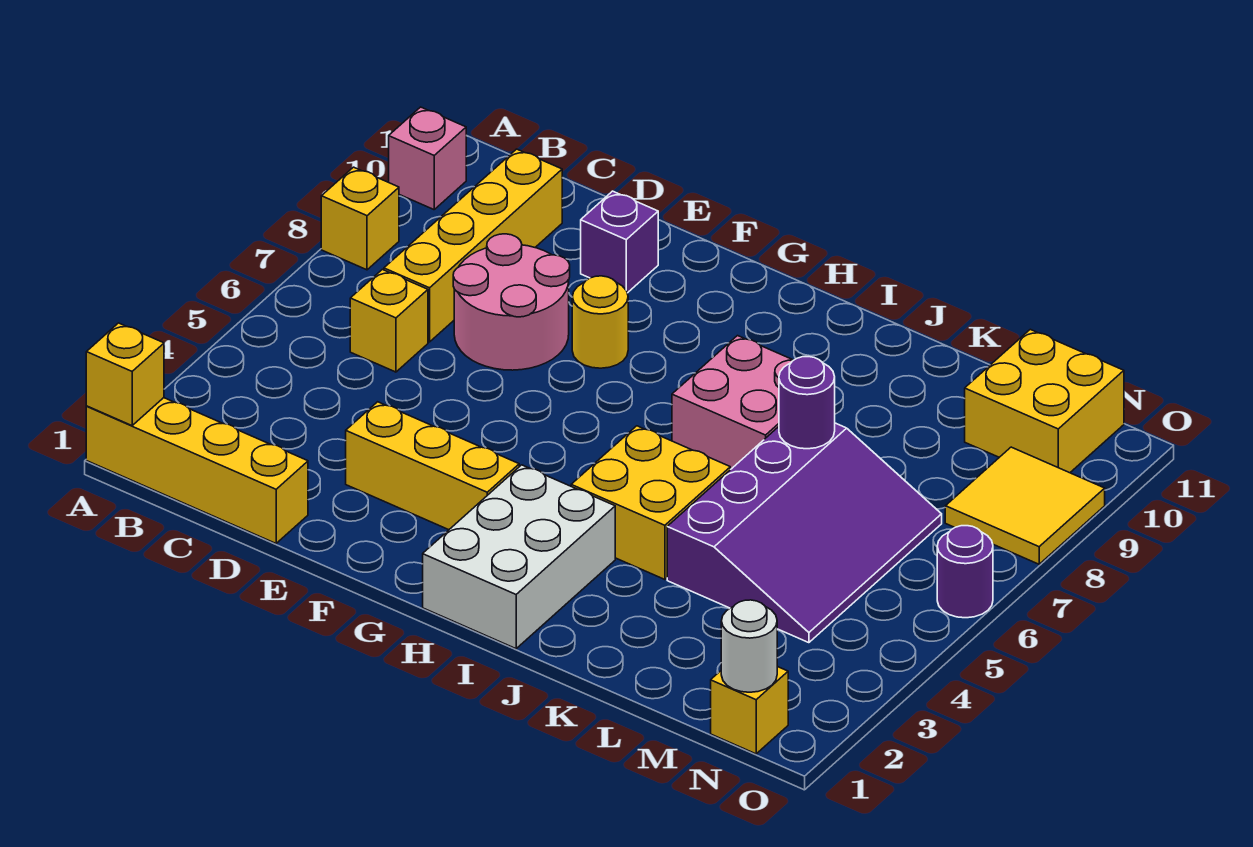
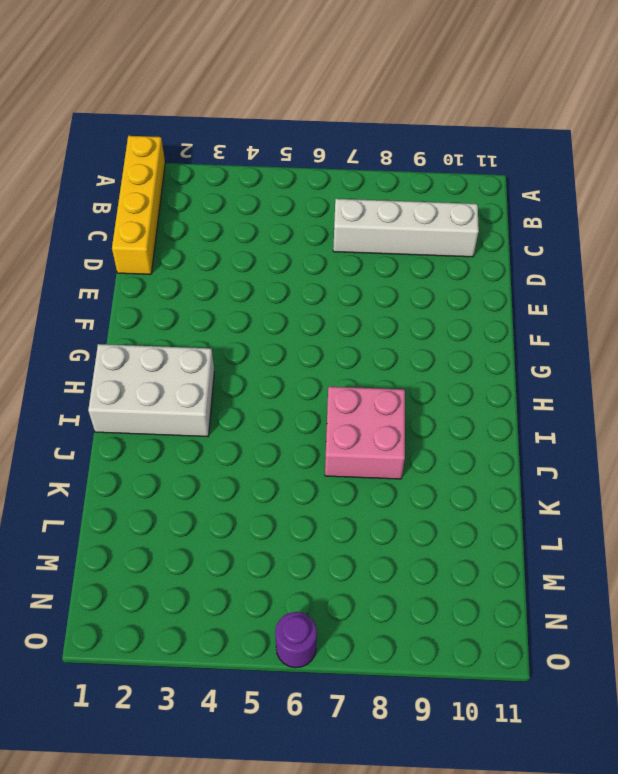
white 1x4 brick [333,199,479,257] -> yellow 1x4 brick [384,149,562,342]
none -> yellow 1x1 brick [321,167,399,270]
none -> pink 1x1 brick [389,107,466,210]
none -> yellow 1x1 brick [350,269,428,372]

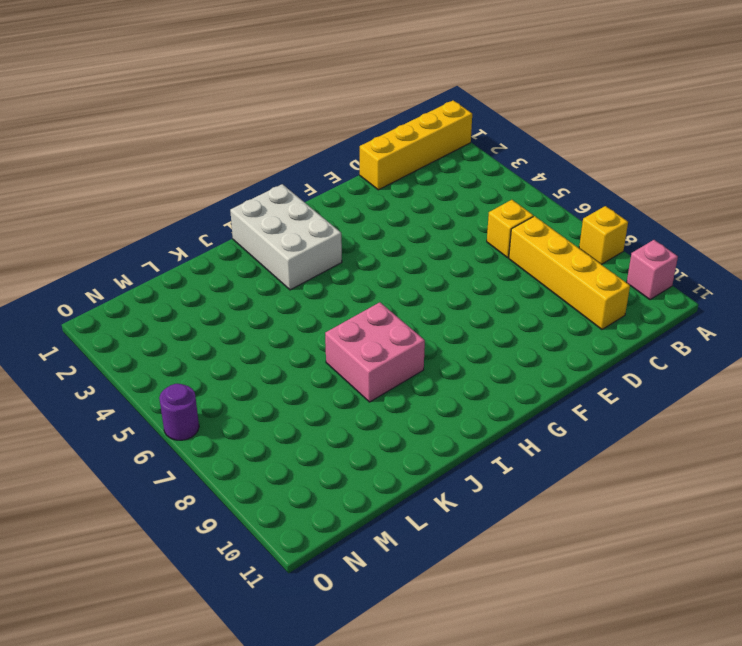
none -> pink 2x2 round brick [453,234,570,370]
none -> yellow 1x3 brick [346,402,519,530]
none -> purple 1x1 brick [581,191,658,293]

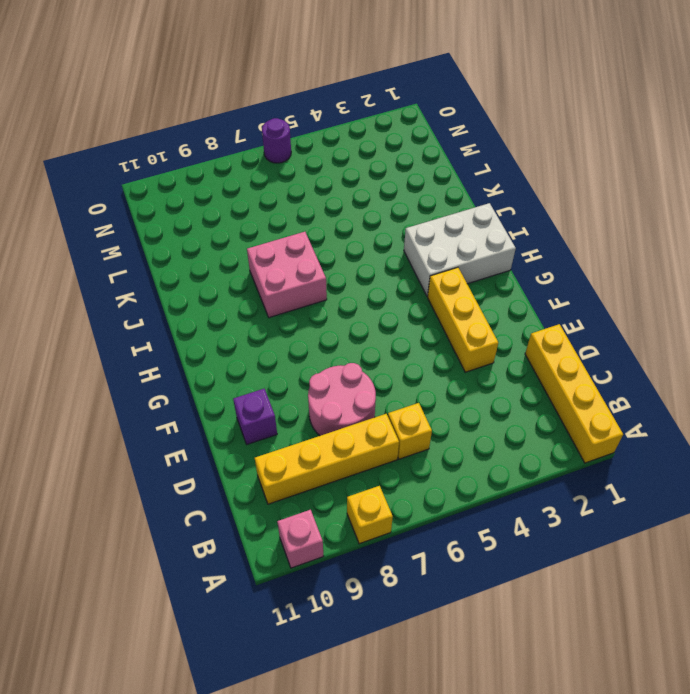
none -> yellow 1x1 round brick [572,276,628,368]
none -> yellow 2x2 brick [571,426,730,580]
none -> purple 3x4 slope [667,423,942,643]

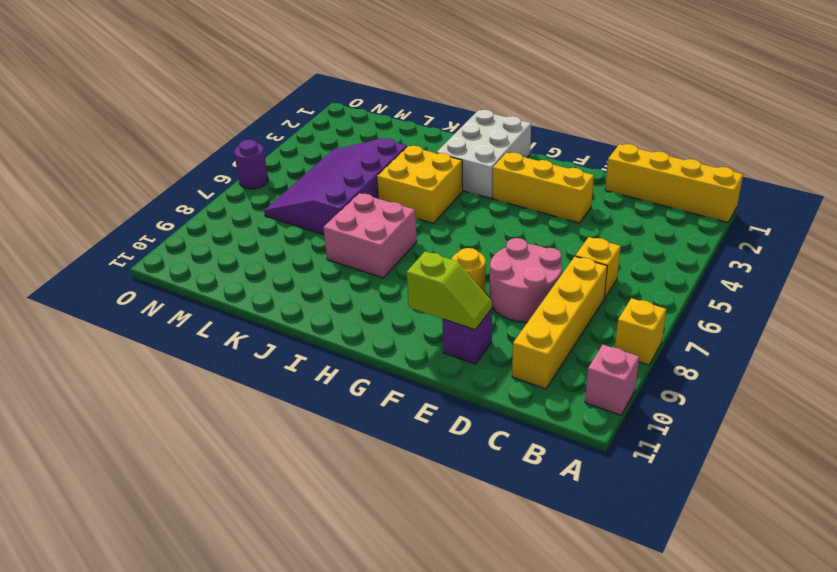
lime 1x2 slope [407,252,492,330] -> none
none -> yellow 2x2 brick [965,329,1124,473]
none -> yellow 1x1 brick [711,667,788,754]
none -> yellow 2x2 tile [945,447,1105,564]

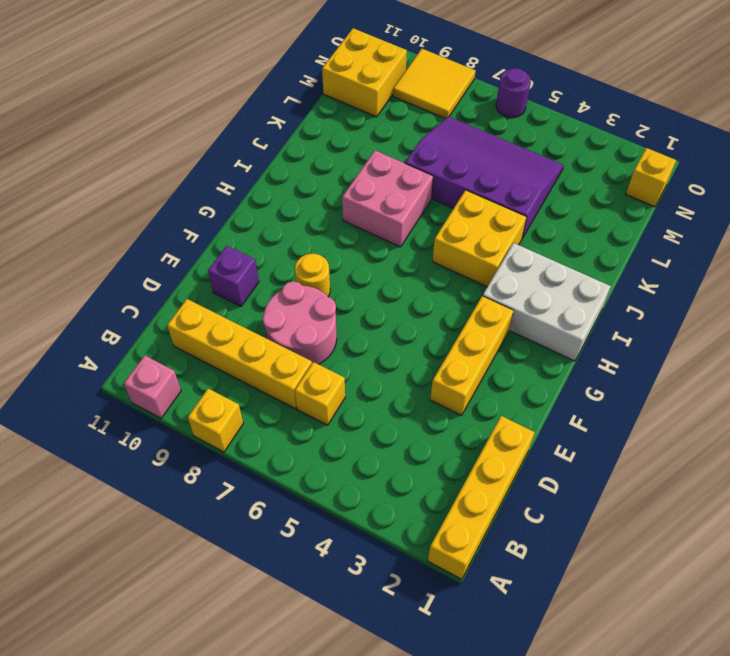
none -> yellow 1x1 brick [86,323,164,426]
none -> purple 1x1 round brick [779,357,835,449]
none -> white 1x1 round brick [721,600,777,692]

